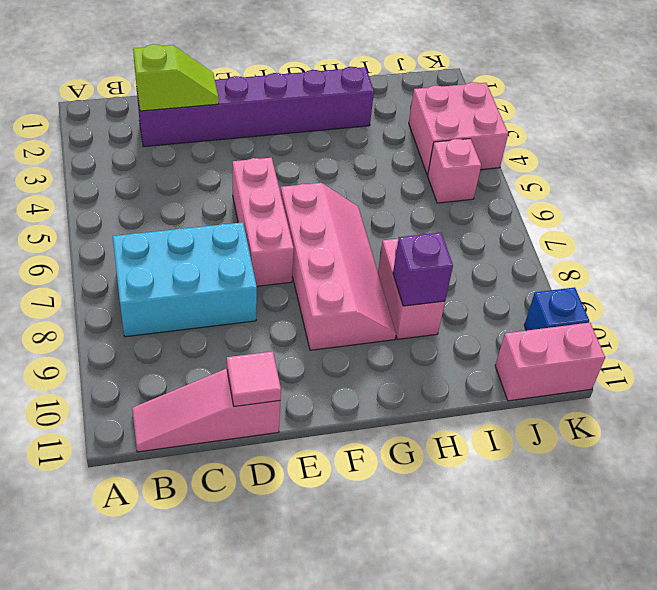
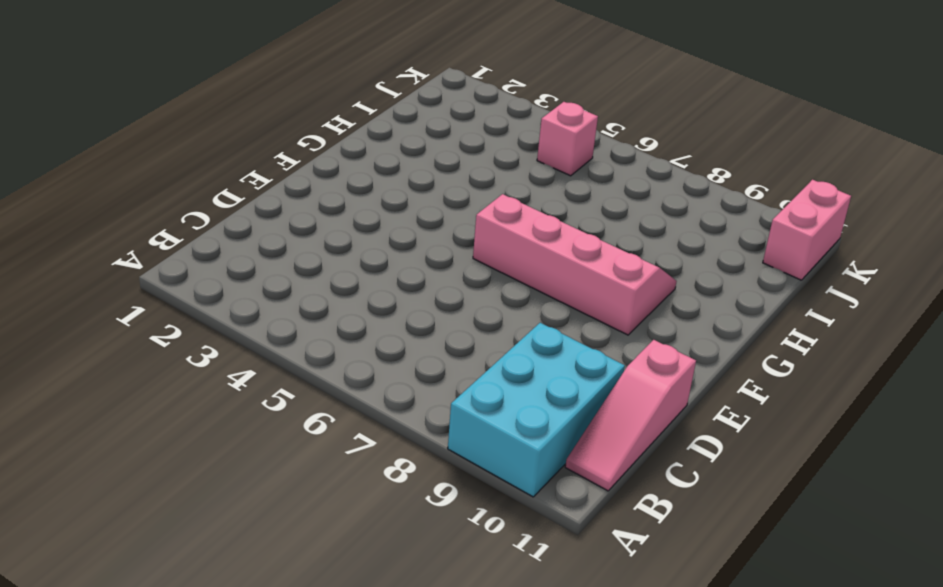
cyan 2x3 brick [448,323,625,497] -> cyan 2x3 brick moved to [113,222,257,337]
none -> purple 1x6 brick [137,67,374,147]
none -> pink 1x3 brick [233,158,294,286]
none -> pink 1x2 brick [378,239,445,339]

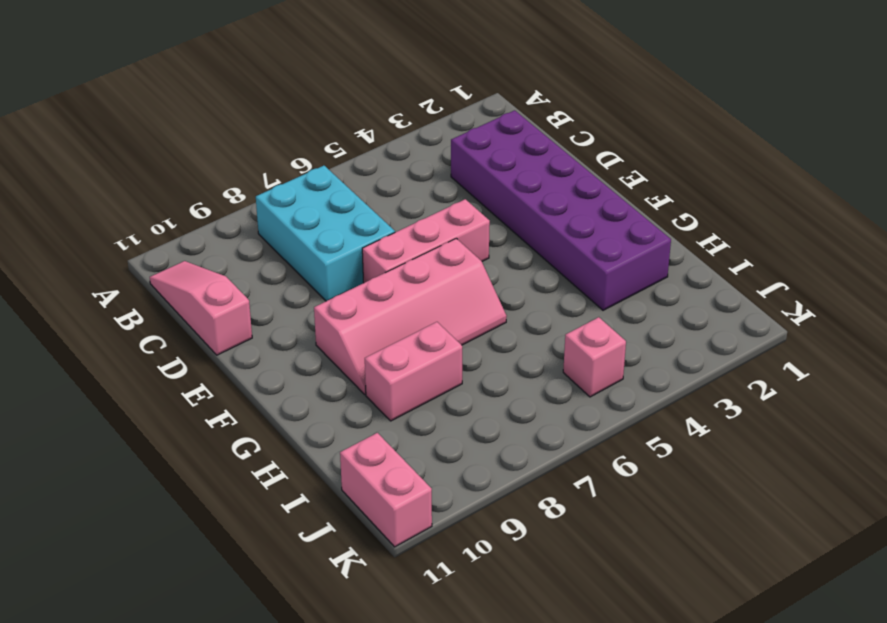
purple 2x6 brick [451,110,671,310] -> purple 1x6 brick [137,67,374,147]
none -> pink 2x2 brick [409,82,508,175]
none -> blue 1x1 brick [524,287,589,331]
none -> lime 1x2 slope [133,44,219,111]

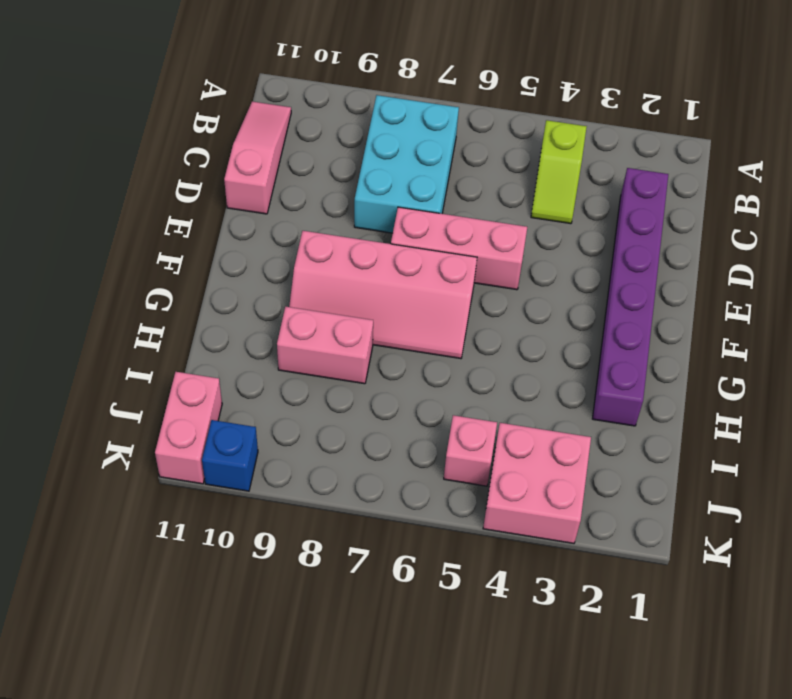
lime 1x2 slope [531,120,587,224] -> lime 1x2 slope moved to [133,44,219,111]
none -> pink 1x1 tile [227,351,281,407]
none -> purple 1x1 brick [393,233,453,306]

